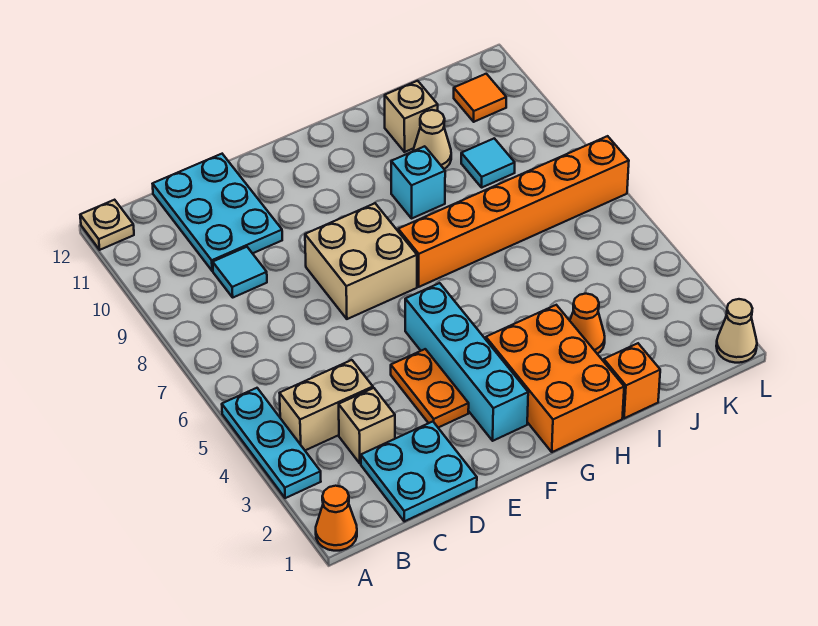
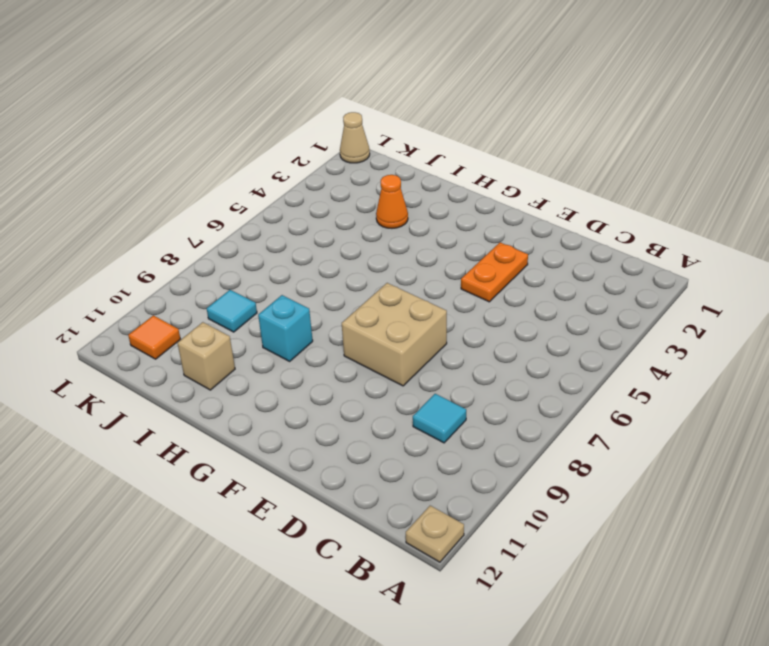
none -> orange 1x1 cone [316,486,357,551]
none -> cyan 1x3 plate [222,388,321,498]
none -> tan 1x2 brick [280,360,373,450]

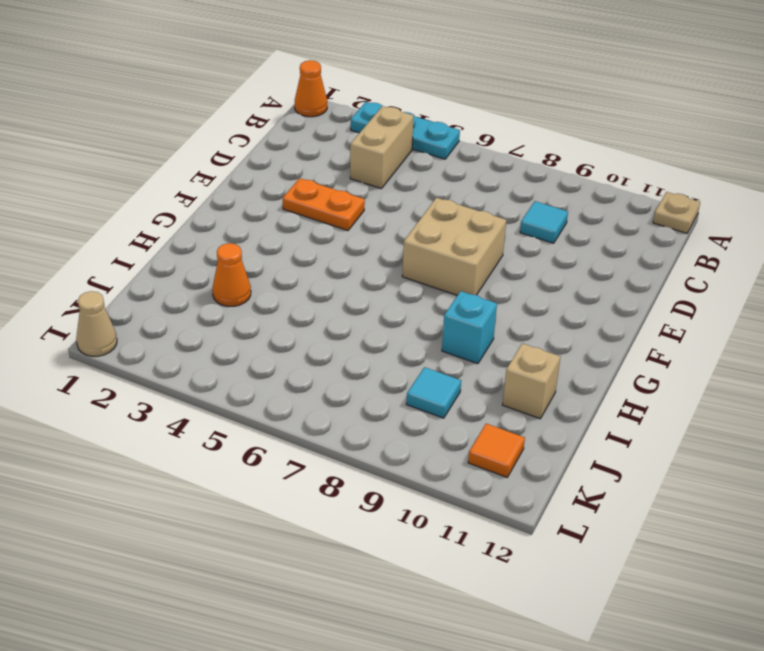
none -> cyan 2x2 plate [361,422,477,521]
none -> tan 1x1 brick [339,388,395,464]
none -> cyan 2x3 plate [153,154,282,271]

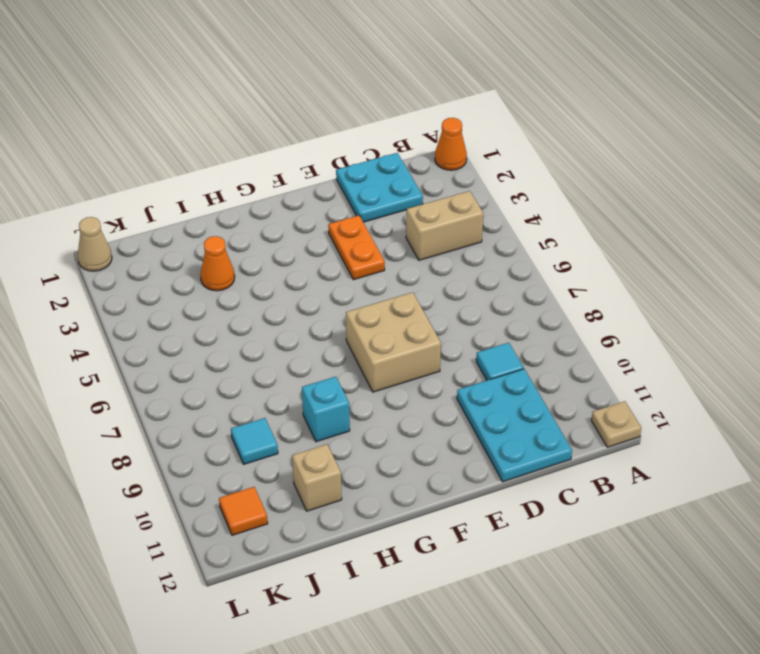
none -> cyan 1x3 plate [222,388,321,498]
none -> tan 1x1 brick [339,388,395,464]
none -> cyan 1x4 brick [405,283,528,441]

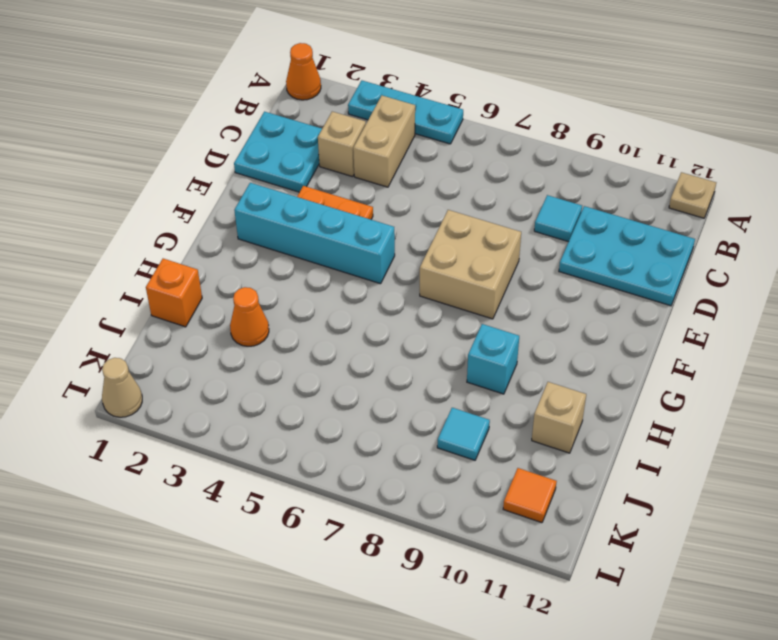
none -> orange 2x3 brick [486,305,624,452]
none -> orange 1x6 brick [398,136,629,287]
none -> tan 1x1 cone [413,110,451,169]

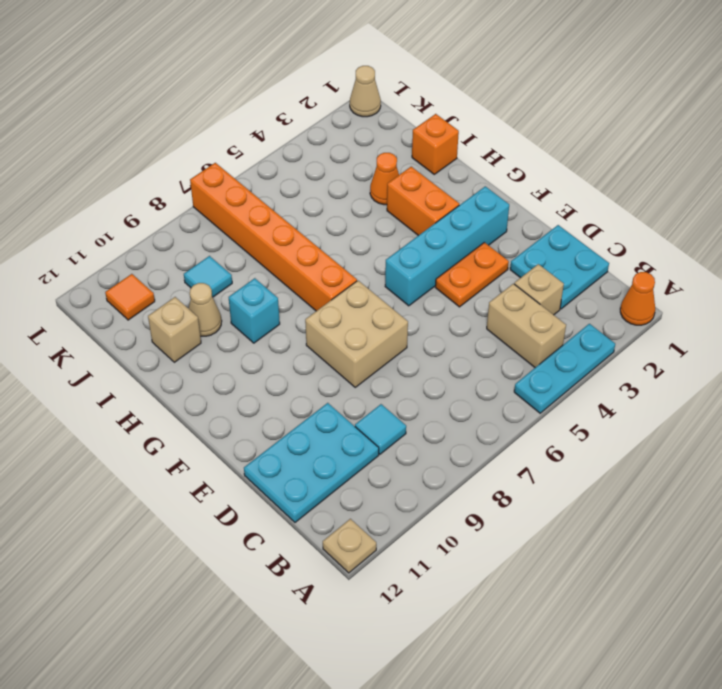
orange 1x2 brick [387,167,459,236] -> orange 2x3 brick [486,305,624,452]

